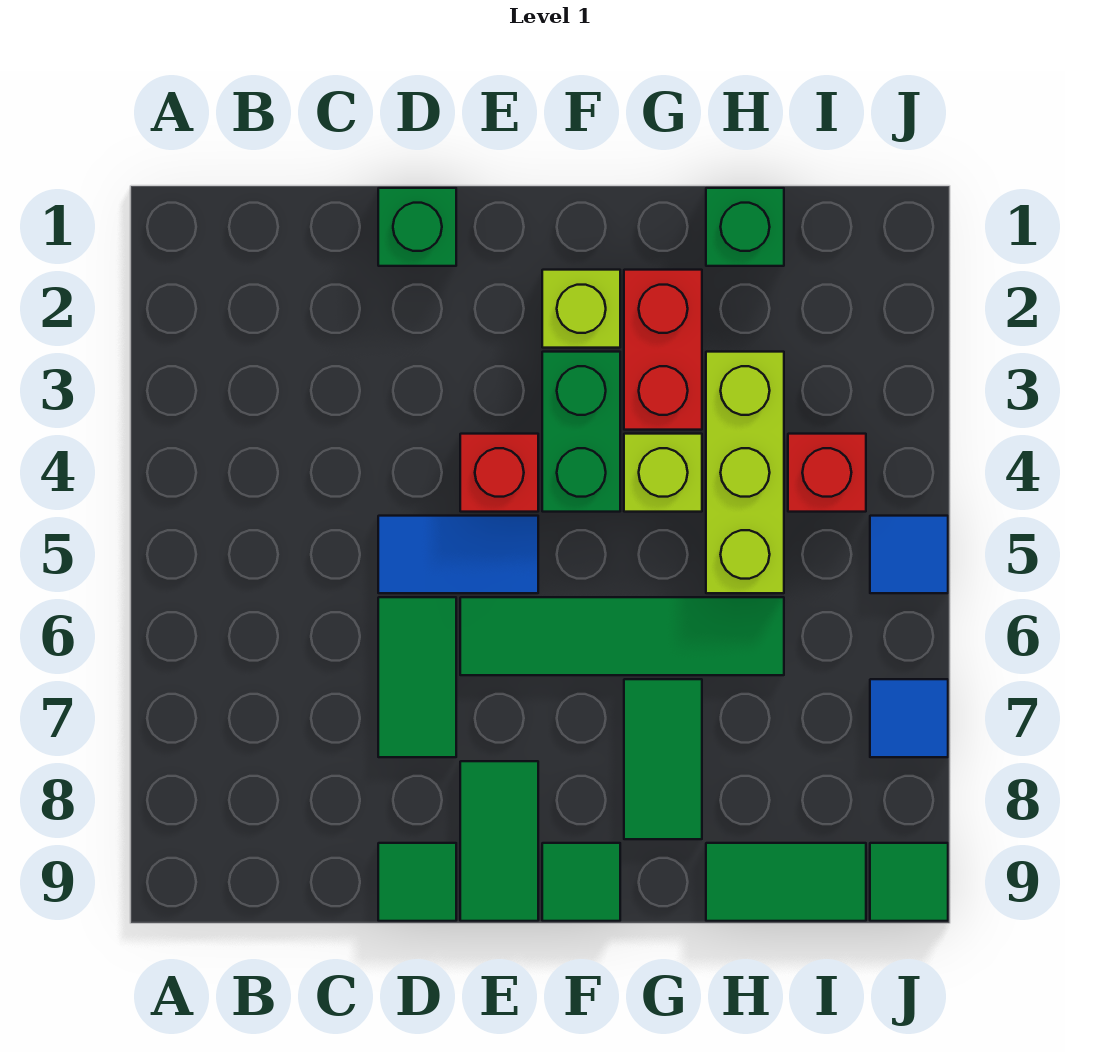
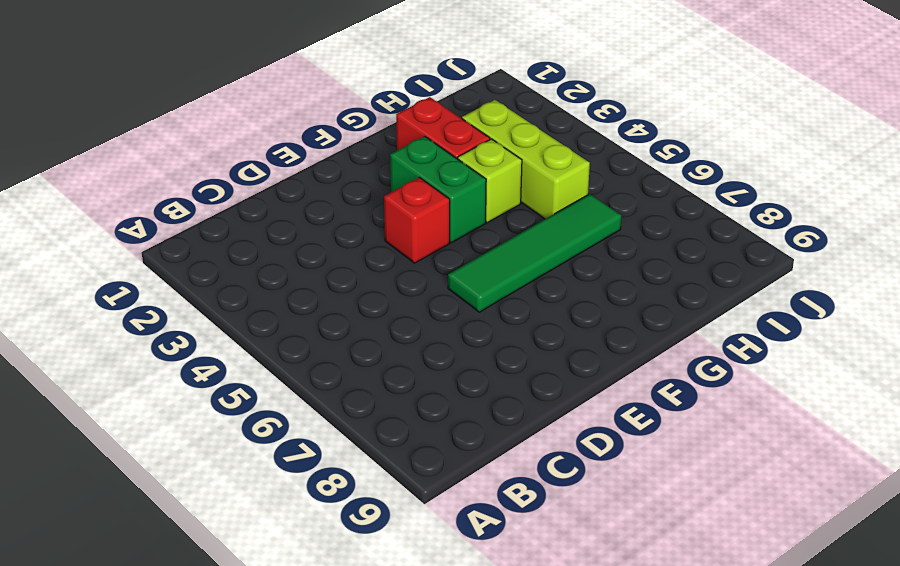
none -> green 1x1 brick [378,188,456,266]
none -> blue 1x2 tile [378,516,538,593]
none -> green 1x2 tile [378,597,456,757]

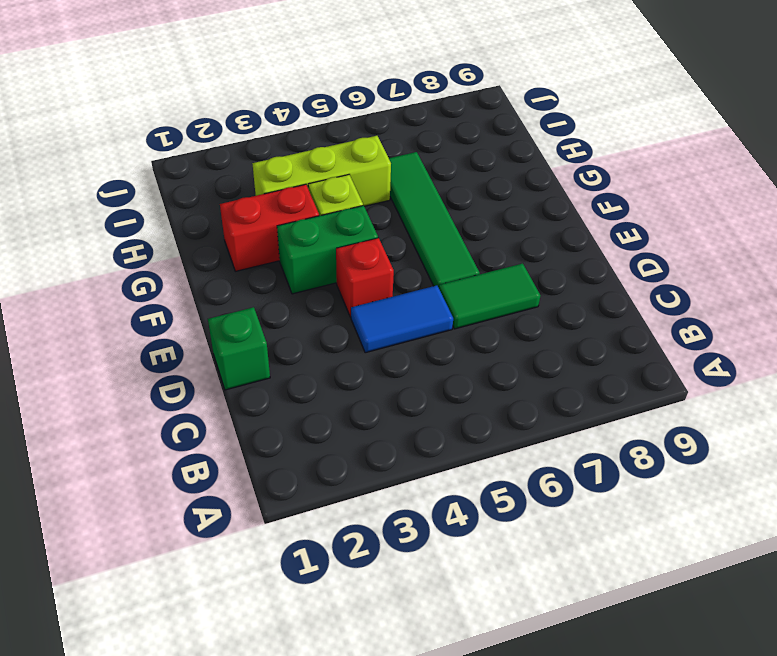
blue 1x2 tile [351,285,453,353] -> blue 1x2 tile turned to [378,516,538,593]
none -> green 1x1 tile [378,843,456,921]
none -> green 1x2 tile [460,761,538,921]
none -> lime 1x1 brick [542,270,620,348]

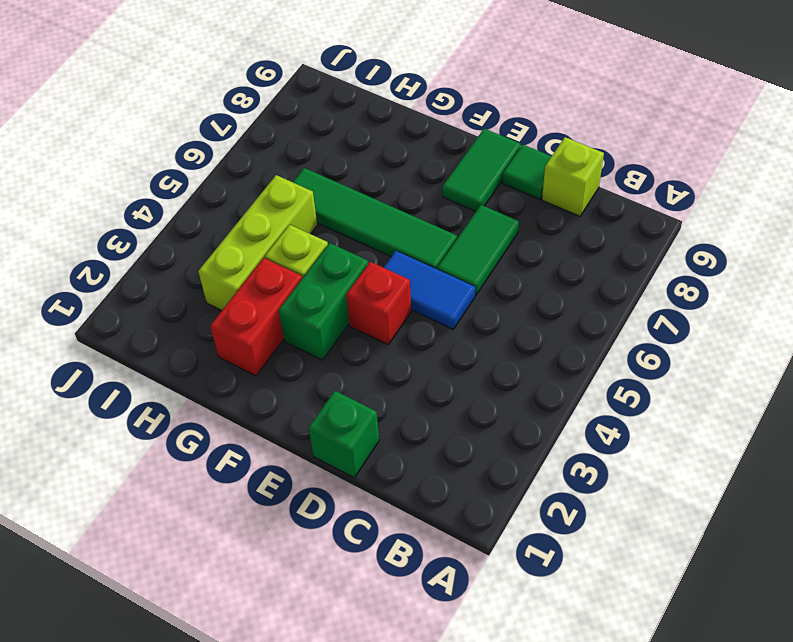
lime 1x1 brick [542,137,604,216] -> lime 1x1 brick moved to [542,270,620,348]
none -> green 1x1 tile [542,843,620,921]
none -> green 1x2 tile [624,679,702,839]
none -> green 1x1 brick [706,188,784,266]

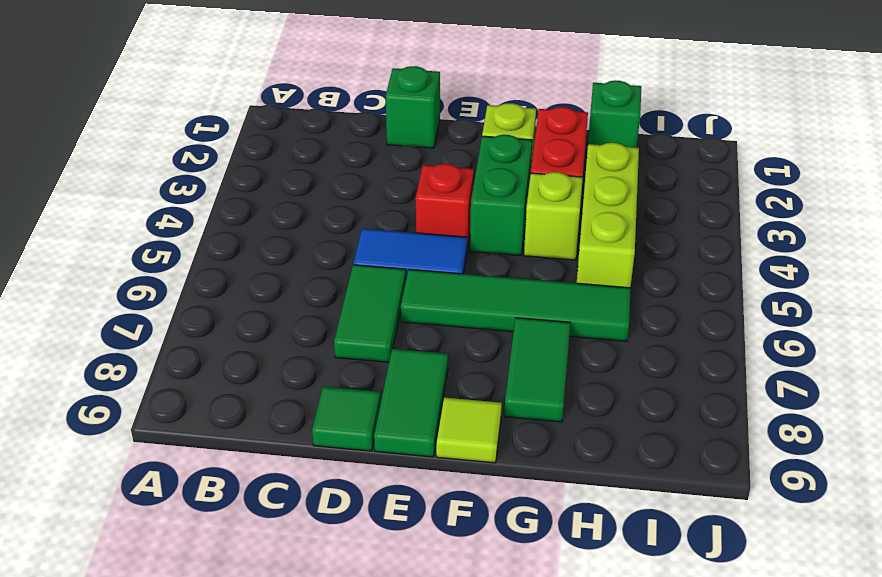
lime 1x1 tile [436,397,502,463] -> green 1x1 tile [542,843,620,921]
none -> green 1x2 tile [706,843,866,921]
none -> red 1x1 brick [788,434,866,512]
none -> blue 1x1 tile [870,516,948,593]

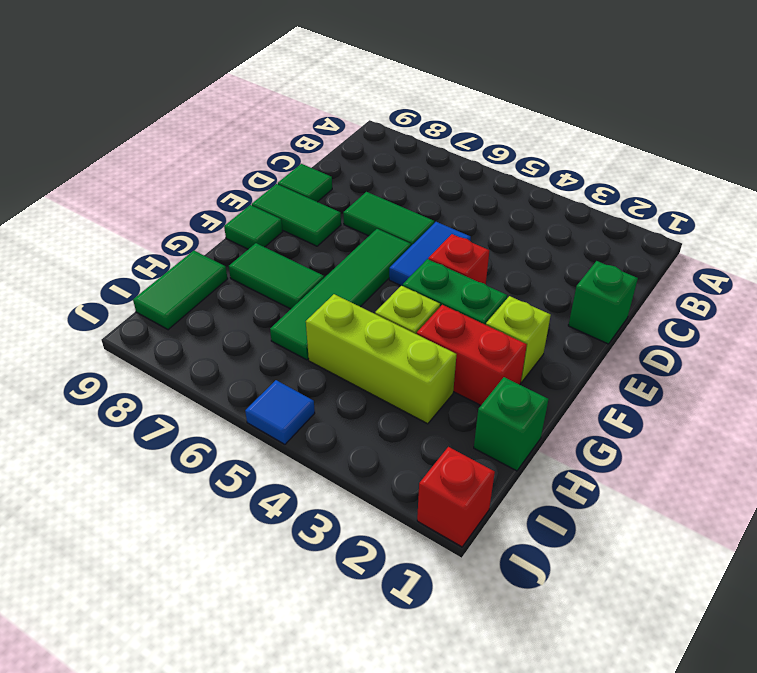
red 1x1 brick [417,447,495,547] -> red 1x1 brick moved to [788,434,866,512]
none -> blue 1x1 tile [870,679,948,757]
none -> green 1x1 tile [870,843,948,921]

